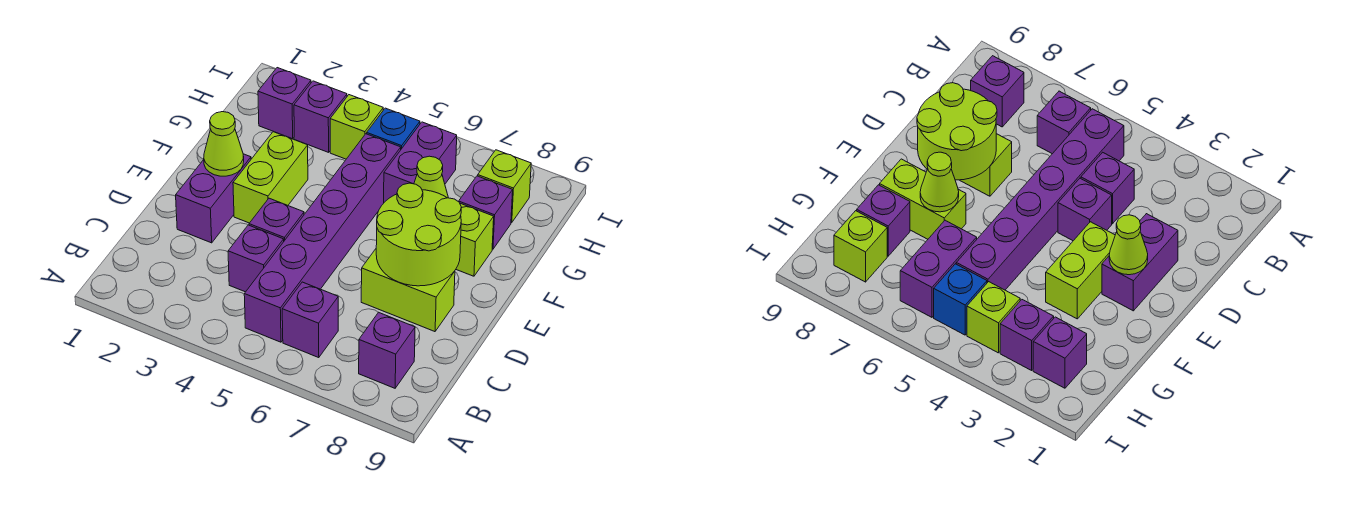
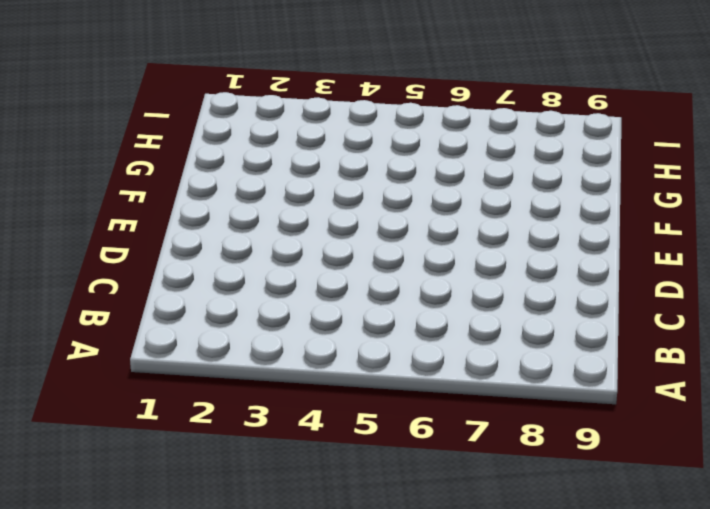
none -> purple 1x6 brick [244,134,401,342]
none -> purple 1x1 brick [282,282,338,358]
none -> purple 1x1 brick [359,312,415,388]

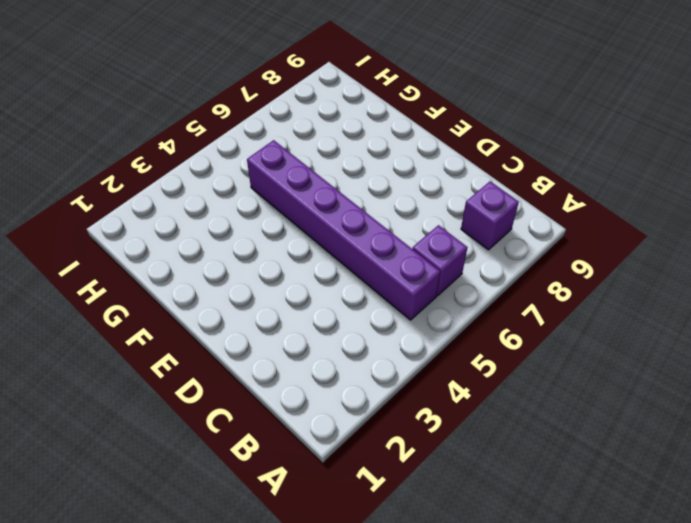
none -> purple 1x1 brick [228,225,284,292]
none -> purple 1x2 brick [176,154,251,243]
none -> purple 1x1 brick [249,198,304,241]

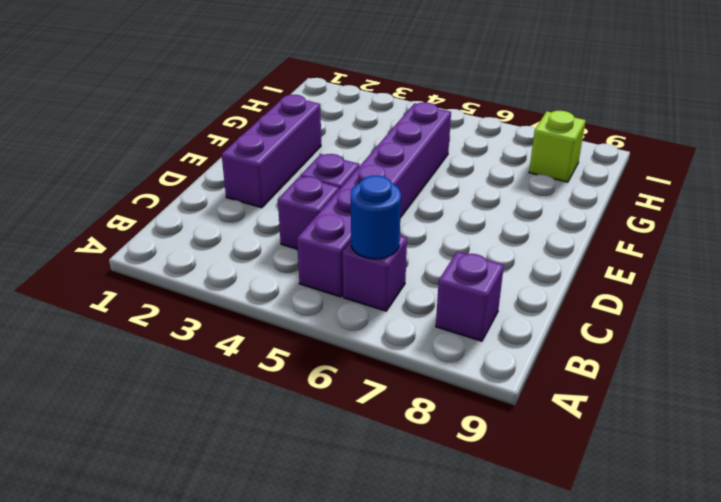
blue 1x1 round brick [351,175,401,259] -> none
purple 1x3 brick [222,95,321,208] -> purple 1x2 brick [176,154,251,243]
none -> lime 1x2 brick [361,249,455,332]
none -> lime 1x2 brick [233,132,308,223]
none -> lime 1x2 brick [456,203,494,276]

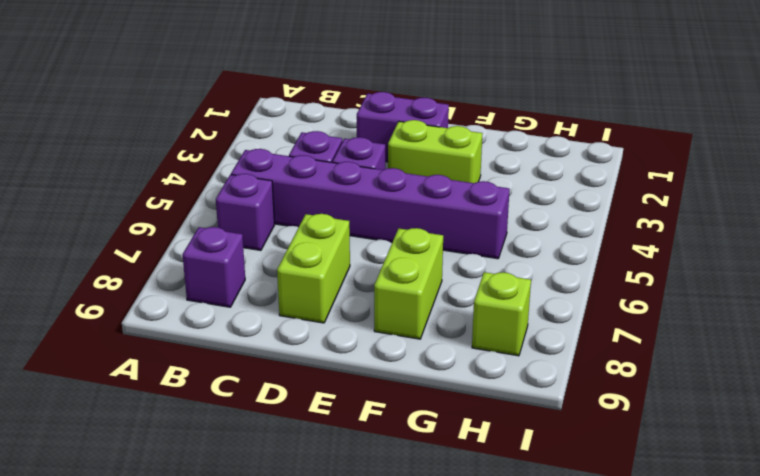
none -> purple 1x2 brick [384,122,457,202]
none -> purple 1x1 brick [459,176,513,249]
none -> purple 1x1 brick [258,68,311,139]

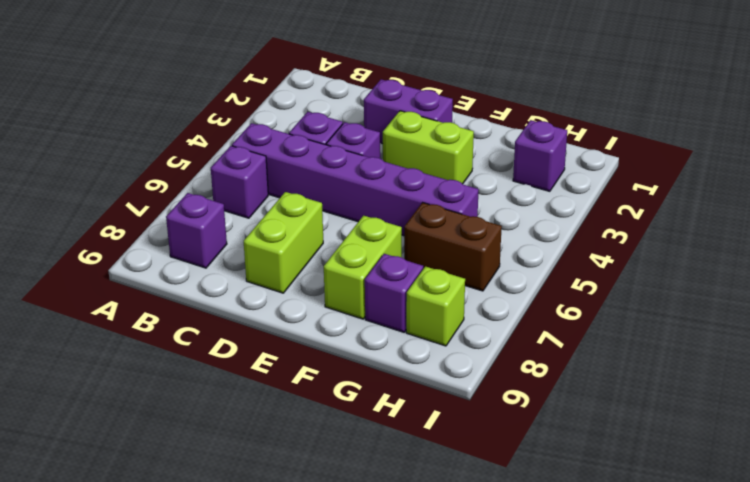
brown 1x2 brick [404,203,502,291] -> purple 1x2 brick [384,122,457,202]
none -> purple 1x1 brick [294,81,347,152]
none -> lime 1x1 brick [330,95,383,159]
none -> blue 1x1 brick [367,108,420,149]

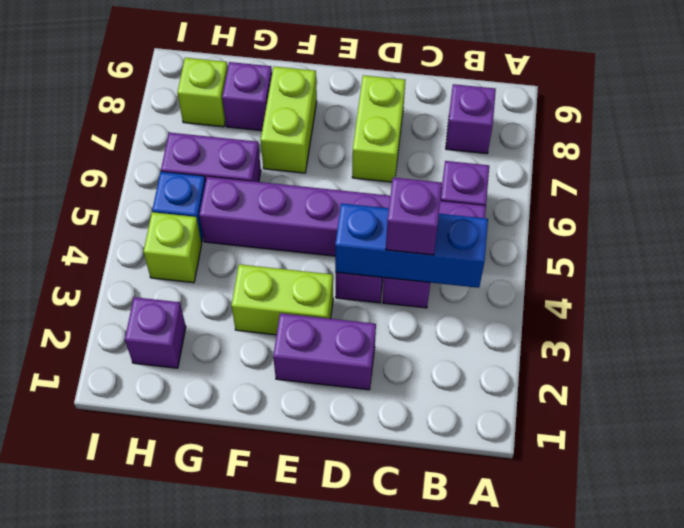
blue 1x3 brick [335,203,488,288] -> none
purple 1x1 brick [386,177,442,255] -> purple 1x1 brick moved to [294,81,347,152]
none -> lime 2x2 round brick [376,183,461,286]
none -> lime 1x1 cone [204,112,244,176]
none -> lime 1x1 cone [414,156,448,198]

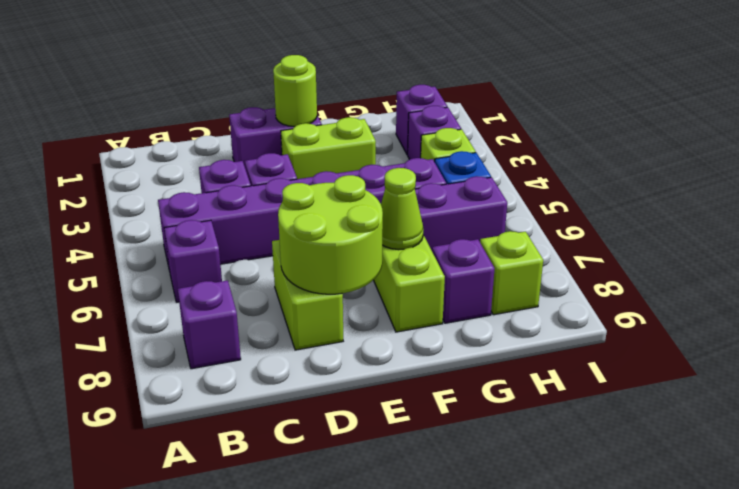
lime 1x1 round brick [273,55,317,127] -> lime 1x1 cone [204,112,244,176]

